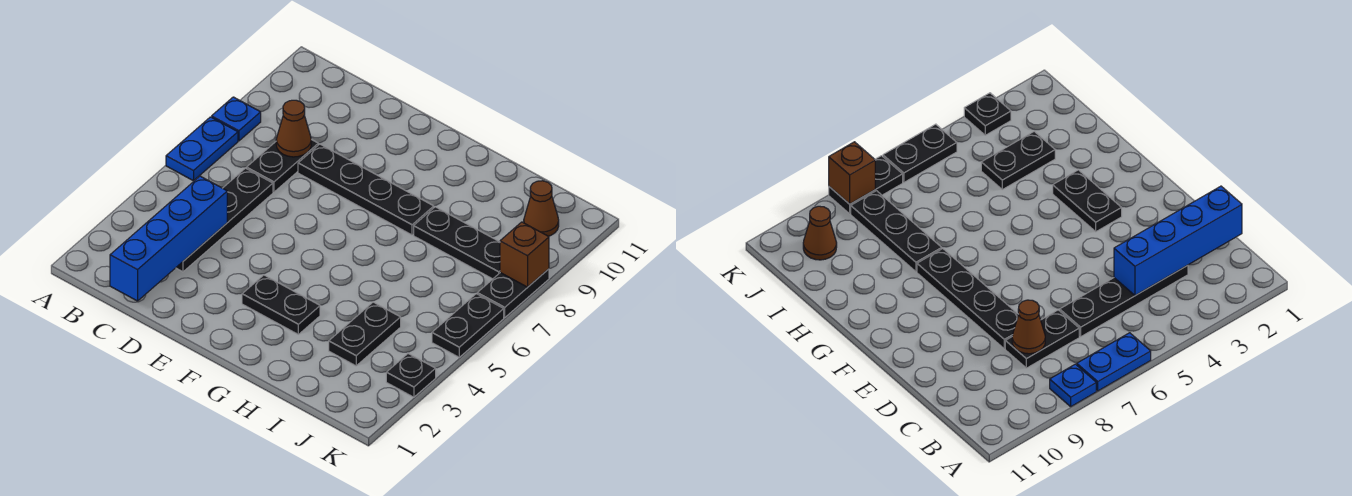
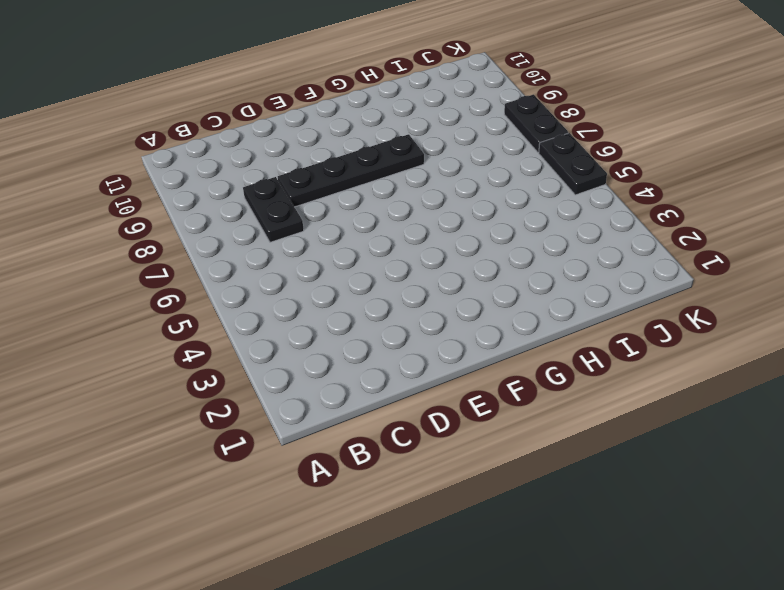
none -> blue 1x2 plate [166,117,238,181]
none -> blue 1x1 plate [212,97,261,141]
none -> black 1x4 plate [176,168,273,272]

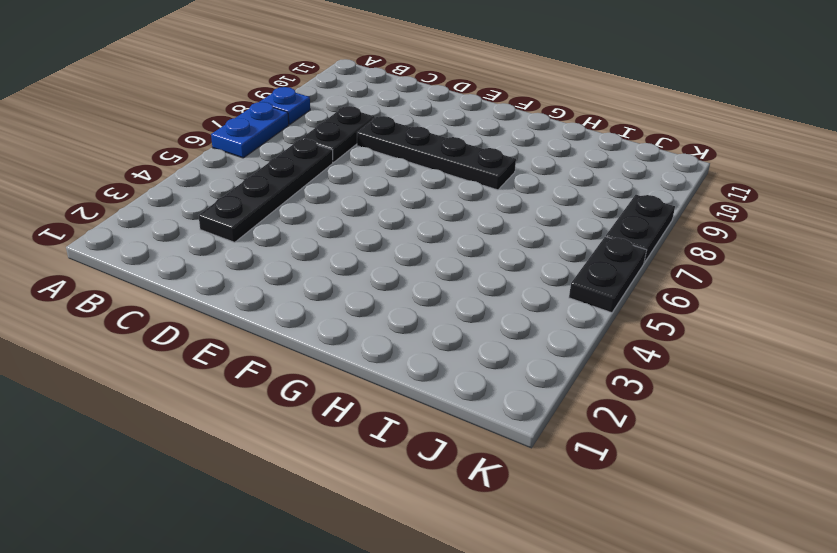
none -> black 1x2 plate [242,275,320,334]
none -> black 1x3 plate [414,207,500,279]
none -> black 1x2 plate [329,302,401,366]

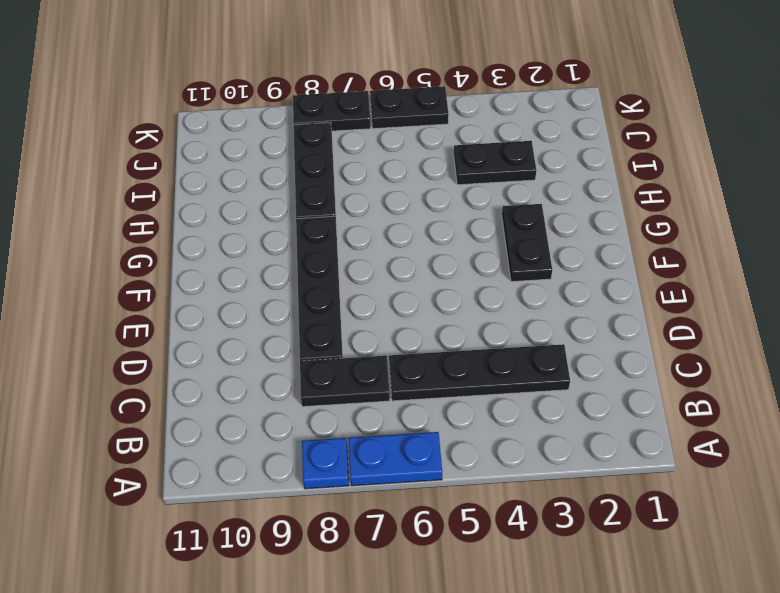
none -> brown 1x1 cone [524,181,559,236]
none -> black 1x1 plate [386,354,436,397]
none -> blue 1x4 brick [110,176,227,301]

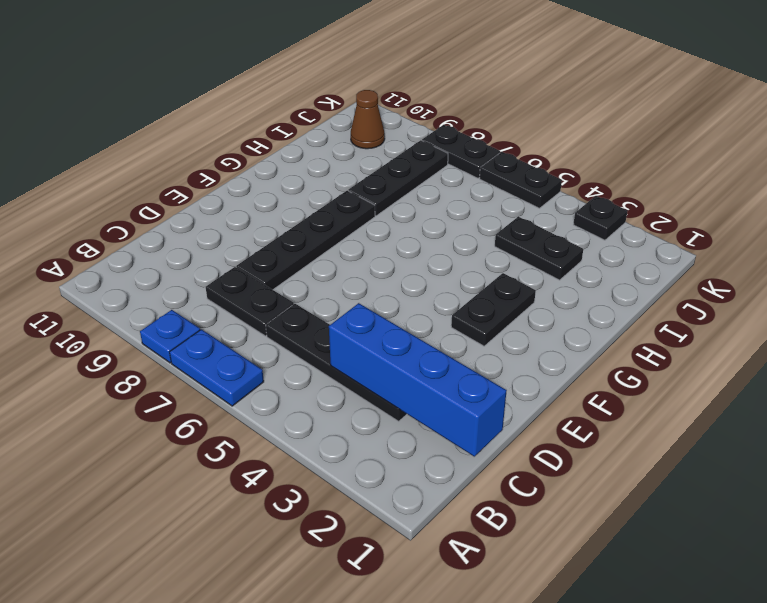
none -> brown 1x1 cone [276,100,311,157]
none -> brown 1x1 brick [500,222,549,287]

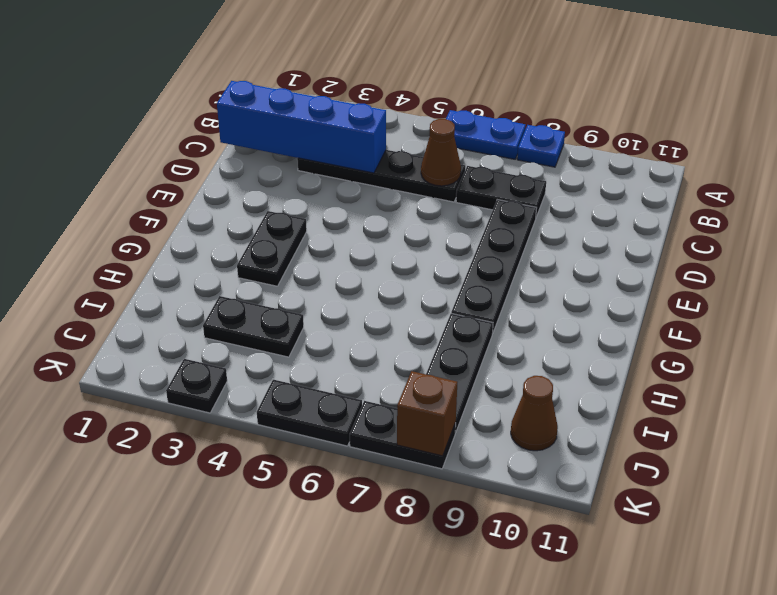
brown 1x1 cone [421,119,461,186] -> brown 1x1 cone moved to [276,100,311,157]

